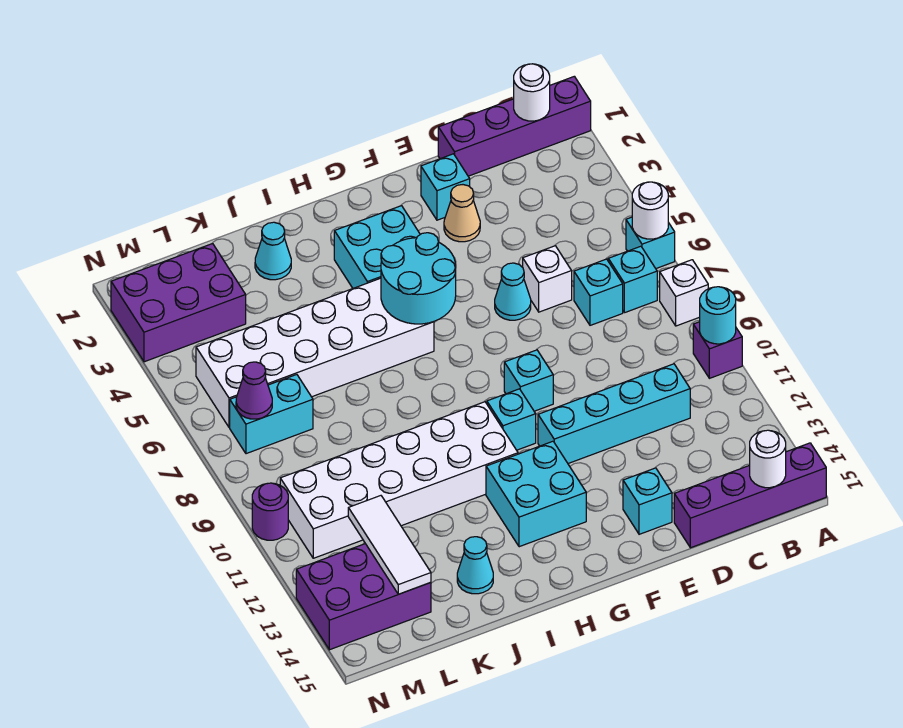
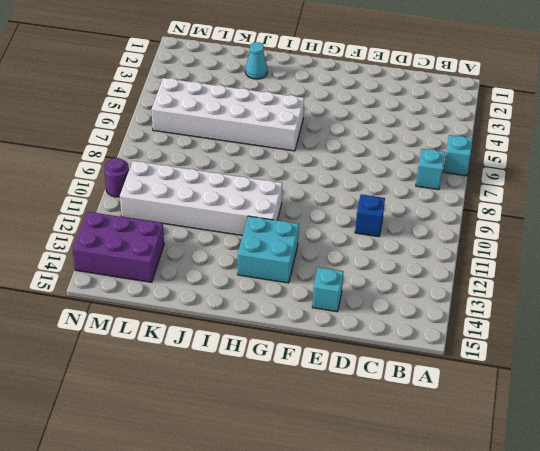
blue 1x1 brick [355,194,385,237] -> none
none -> purple 1x4 brick [438,76,591,176]
none -> white 1x1 brick [660,260,708,326]
none -> purple 1x1 brick [693,322,742,378]
none -> purple 1x4 brick [674,443,826,548]

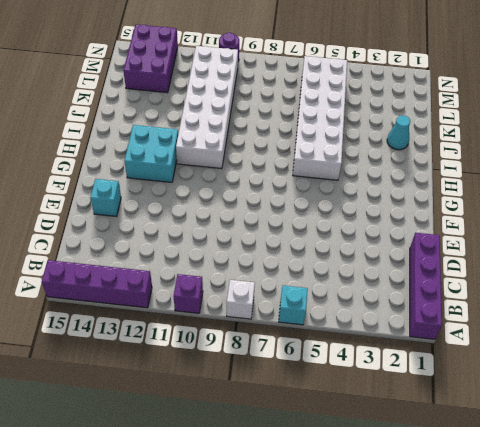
purple 1x4 brick [42,260,152,308] -> purple 1x4 brick turned to [674,443,826,548]
none -> cyan 1x1 brick [608,246,657,313]
none -> cyan 1x1 brick [574,259,623,325]
none -> cyan 1x4 brick [538,364,690,463]
none -> white 1x1 brick [523,246,572,312]

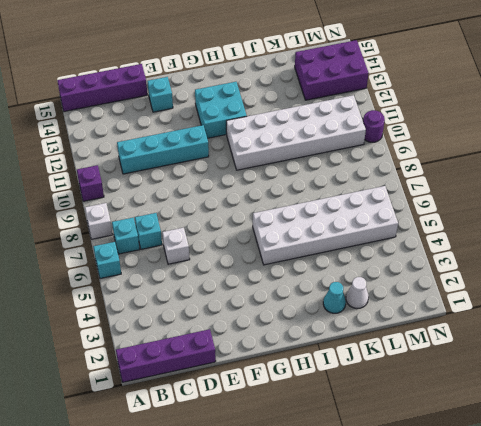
white 1x1 cone [346,277,369,309] -> none
none -> cyan 1x1 brick [421,154,470,220]
none -> tan 1x1 cone [444,185,480,242]
none -> cyan 1x1 cone [495,263,531,320]
none -> cyan 1x1 brick [504,350,553,411]

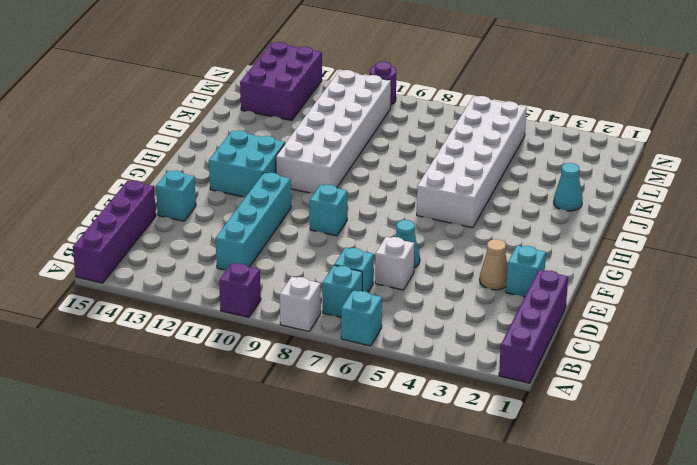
none -> cyan 2x2 brick [334,206,420,288]
none -> cyan 1x1 brick [487,389,536,450]
none -> cyan 1x1 cone [457,537,493,594]
none -> purple 2x3 brick [111,244,246,362]

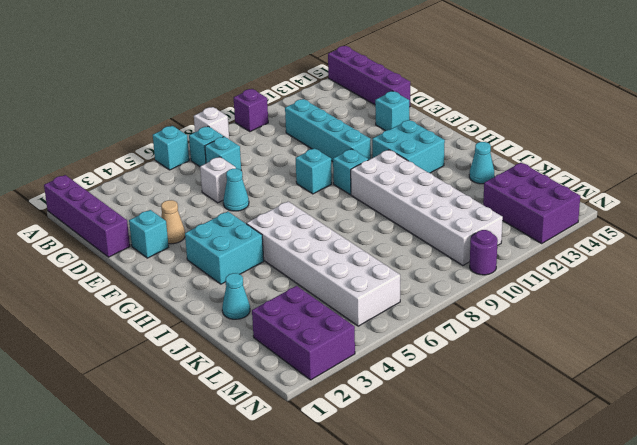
none -> cyan 1x2 brick [230,375,313,454]
none -> white 1x1 round brick [632,182,668,239]
none -> cyan 1x1 round brick [700,287,736,344]
none -> white 1x1 round brick [514,64,550,121]

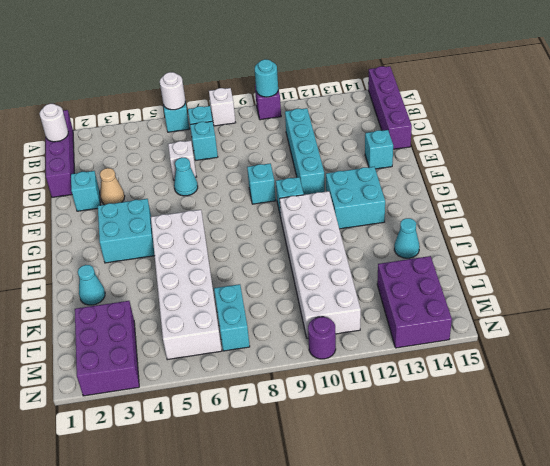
none -> white 1x1 round brick [750,430,786,488]
none -> cyan 2x2 round brick [381,233,456,324]
none -> white 1x3 tile [348,496,431,594]
none -> purple 1x1 cone [236,362,272,419]

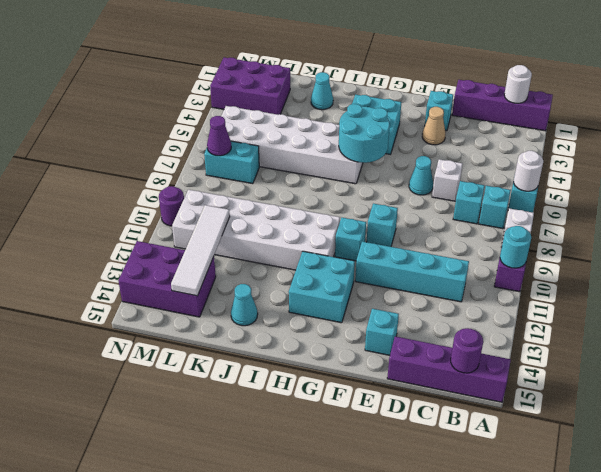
purple 1x1 round brick [451,328,483,373] -> white 1x1 round brick [750,430,786,488]
white 1x4 tile [171,205,230,296] -> white 1x3 tile [348,496,431,594]

